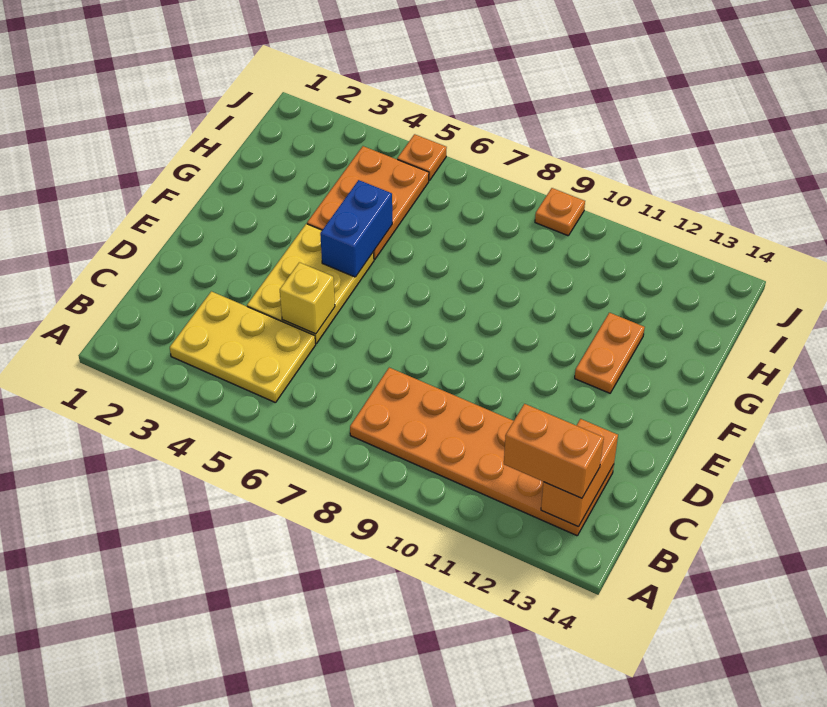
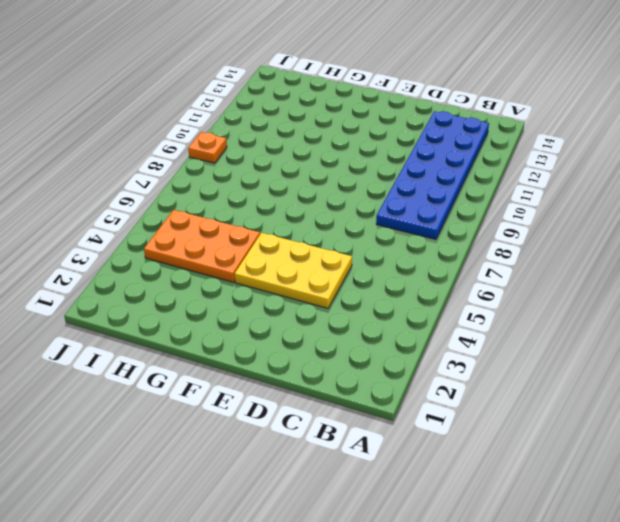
blue 2x6 plate [376,111,489,239] -> orange 2x6 plate [350,368,614,536]
none -> yellow 2x3 plate [170,291,316,403]
none -> orange 1x2 plate [575,313,645,393]

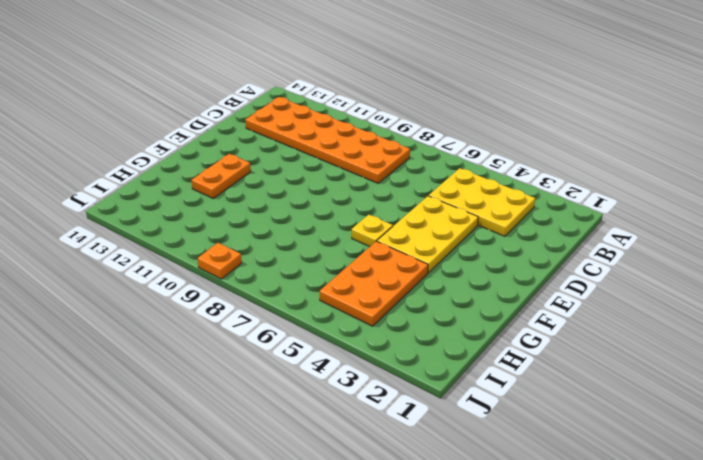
yellow 1x1 plate [352,215,393,247] -> none
none -> orange 1x1 plate [397,134,447,181]
none -> orange 1x2 brick [541,419,618,527]

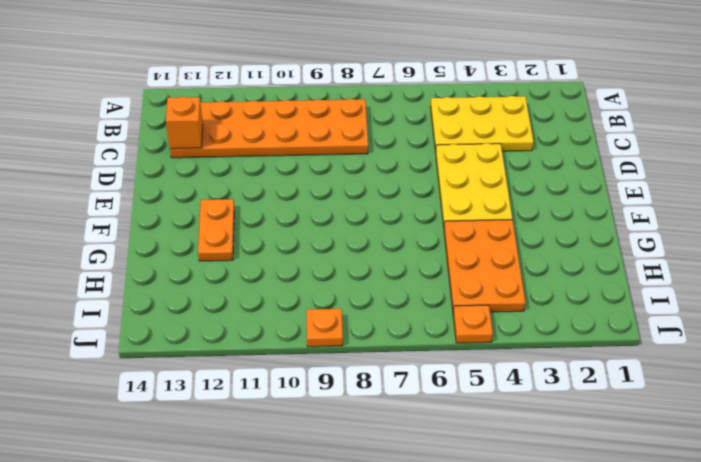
orange 1x1 brick [166,97,203,149] -> orange 1x2 brick [541,419,618,527]
none -> yellow 1x1 brick [280,262,335,334]
none -> blue 1x2 brick [320,180,392,277]

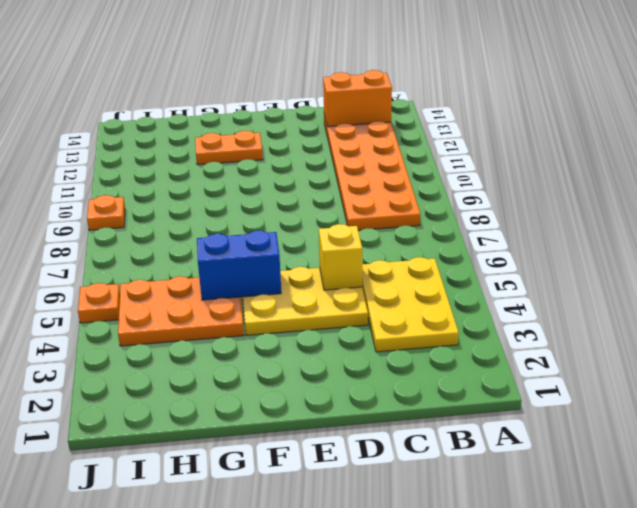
none -> orange 1x2 brick [504,404,604,498]

